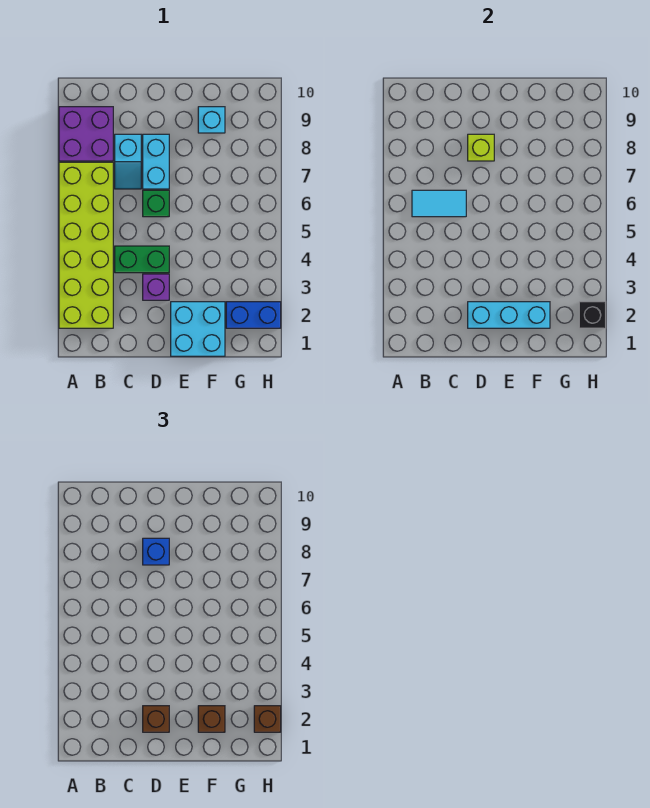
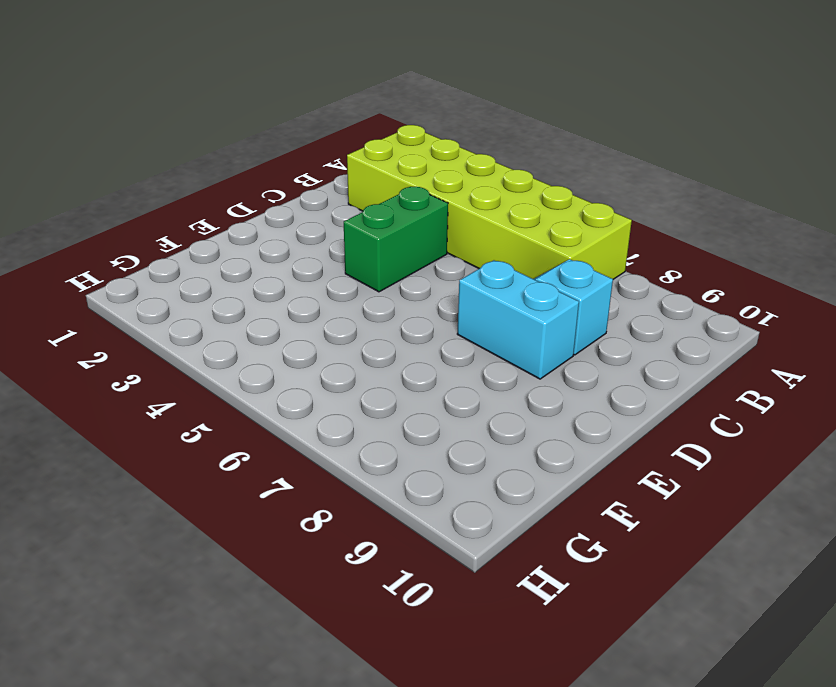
none -> purple 2x2 brick [59,107,113,161]
none -> purple 1x1 brick [143,274,169,300]
none -> green 1x1 brick [143,190,169,217]

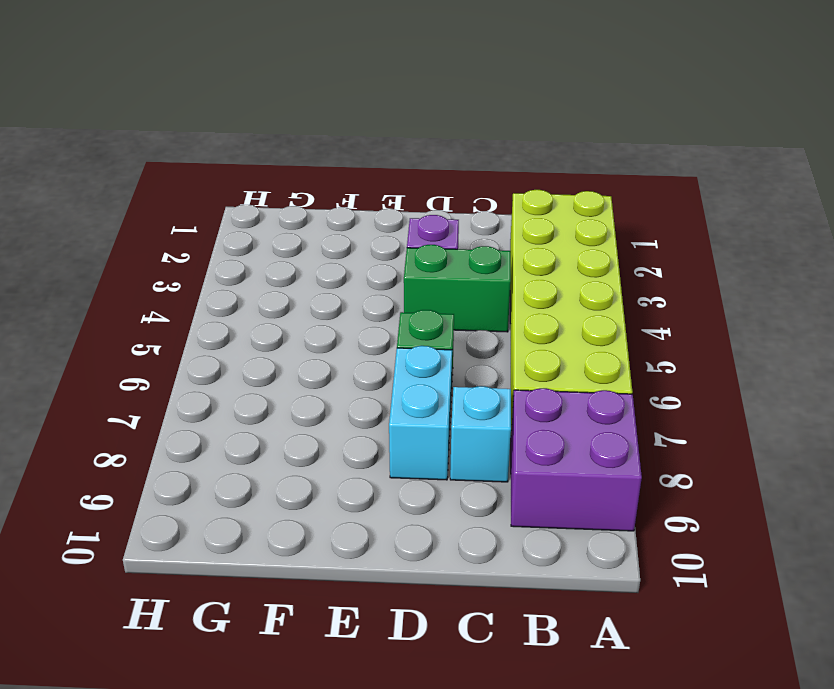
none -> cyan 2x2 brick [171,302,225,356]
none -> cyan 1x1 brick [198,107,225,133]
none -> blue 1x2 brick [226,302,281,328]

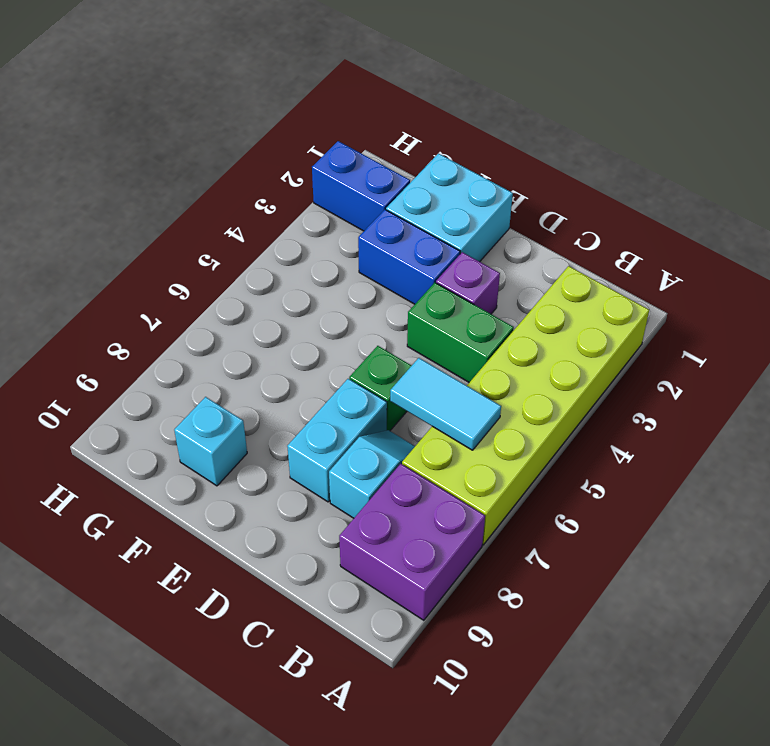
blue 1x2 brick [358,210,460,304] -> none
none -> cyan 1x3 brick [468,302,550,328]
none -> lime 1x1 brick [468,134,494,161]
none -> black 1x1 brick [579,302,606,328]

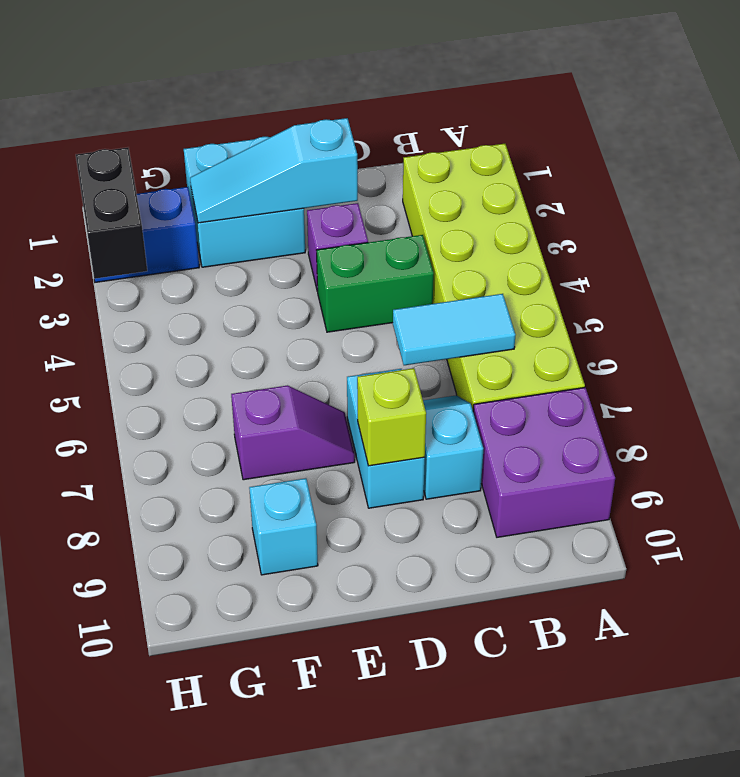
cyan 1x3 slope [190,118,358,223] -> cyan 1x3 brick [468,302,550,328]
purple 1x2 slope [231,385,355,480] -> none
black 1x2 brick [76,148,147,279] -> black 1x1 brick [579,302,606,328]
none -> green 1x1 brick [143,190,169,217]
none -> brown 1x1 brick [143,706,169,732]
none -> blue 1x1 brick [143,538,169,565]

